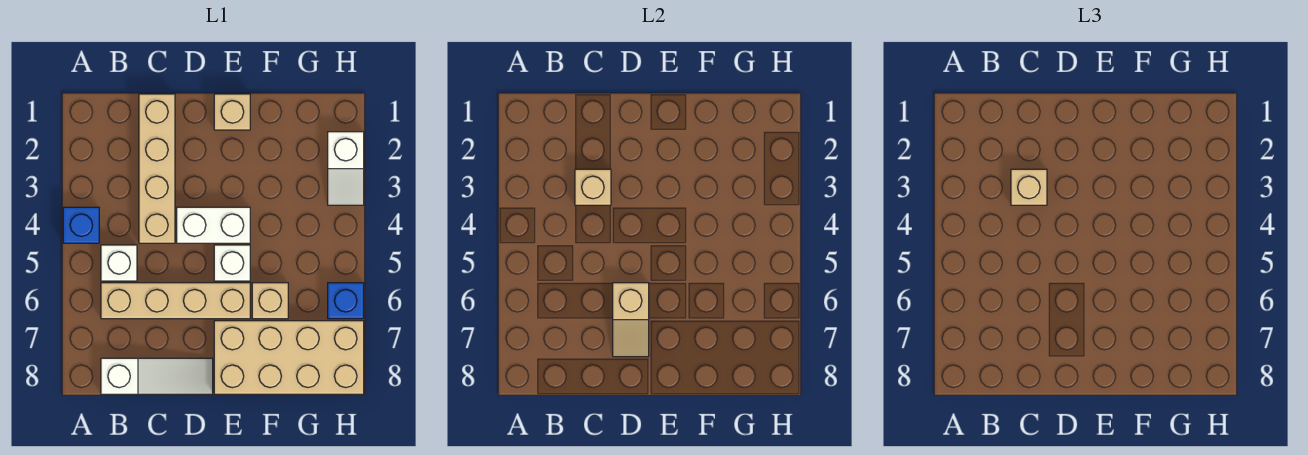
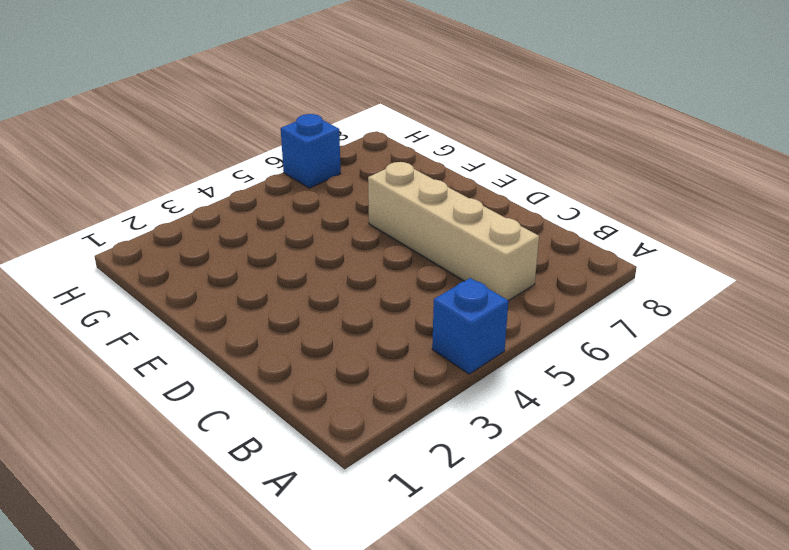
none -> white 1x1 brick [101,245,137,281]
none -> white 1x3 slope [101,358,213,394]
none -> tan 1x4 brick [139,94,175,243]

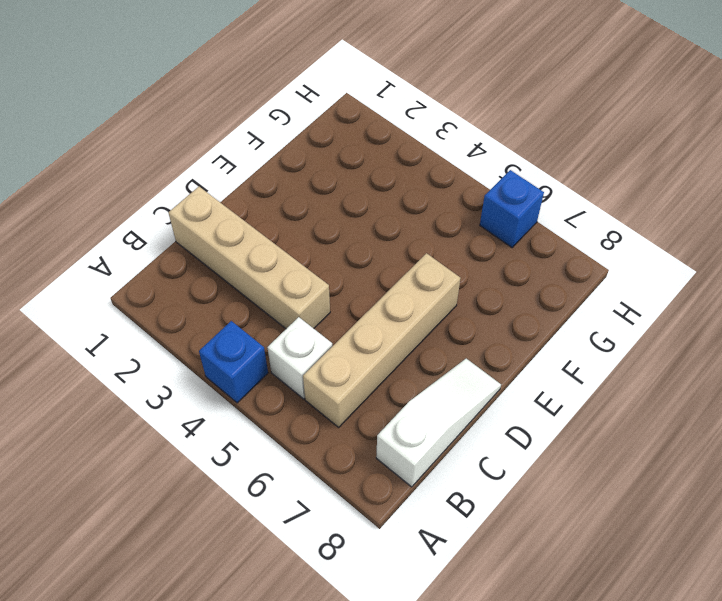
none -> white 1x2 brick [177,207,250,243]
none -> tan 1x1 brick [214,94,250,130]
none -> white 1x1 brick [214,245,250,281]

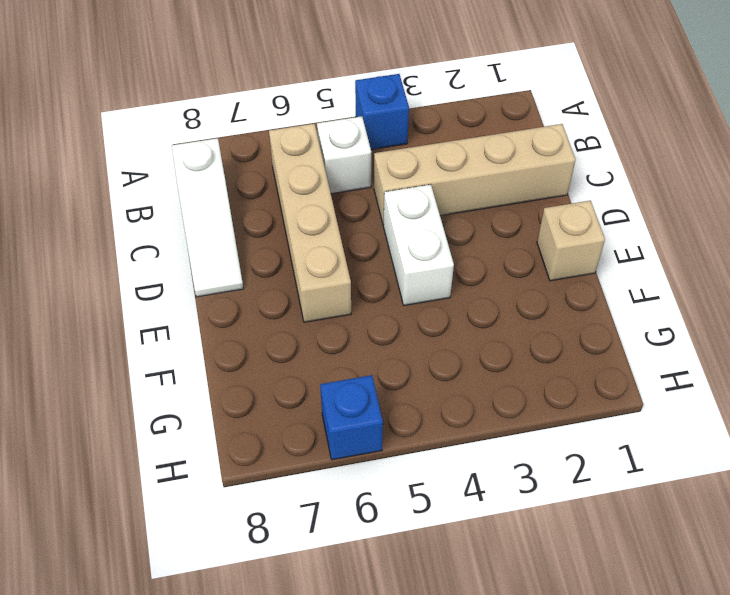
none -> white 1x1 brick [214,245,250,281]
none -> tan 2x4 brick [214,321,364,394]
none -> tan 1x1 brick [252,283,288,319]

